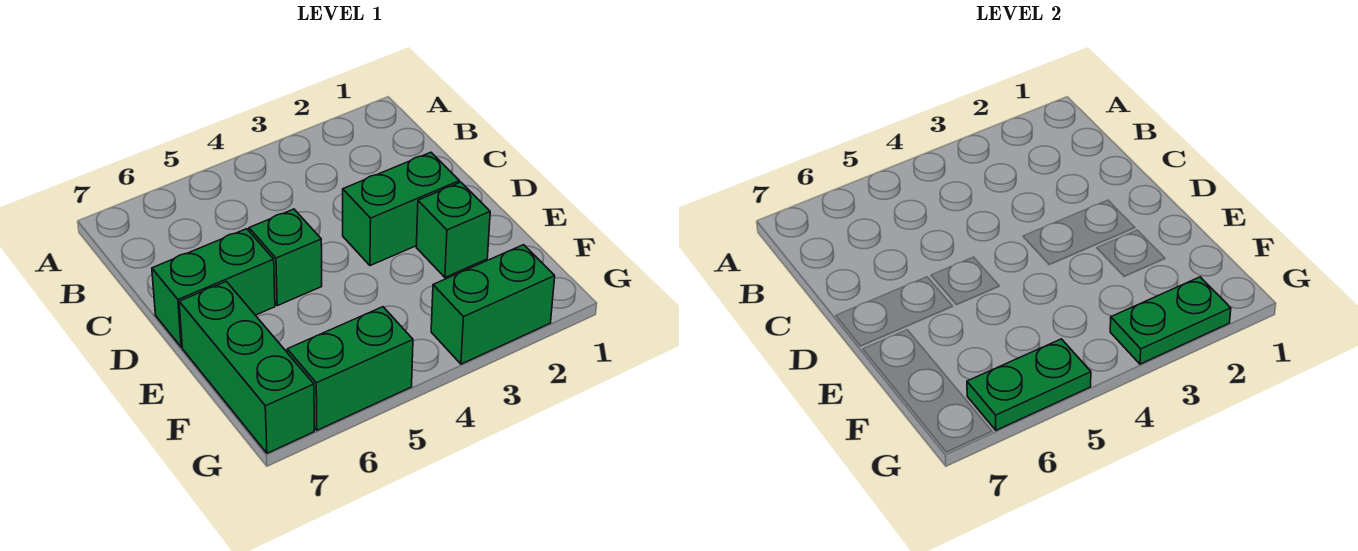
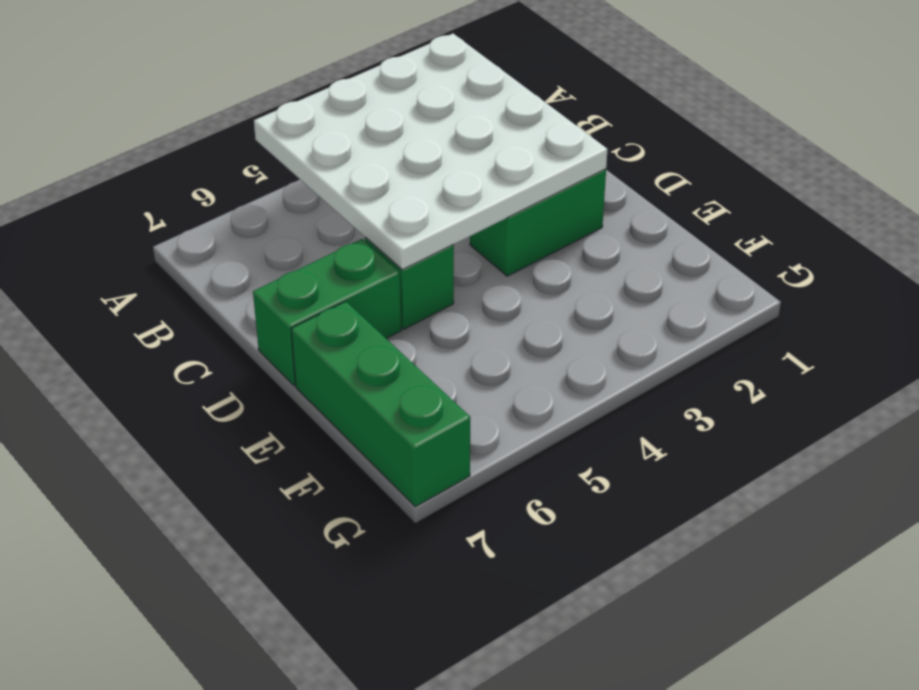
white 4x4 plate [254,34,608,270] -> none
none -> green 1x1 brick [416,182,490,277]
none -> green 1x2 brick [431,245,555,364]

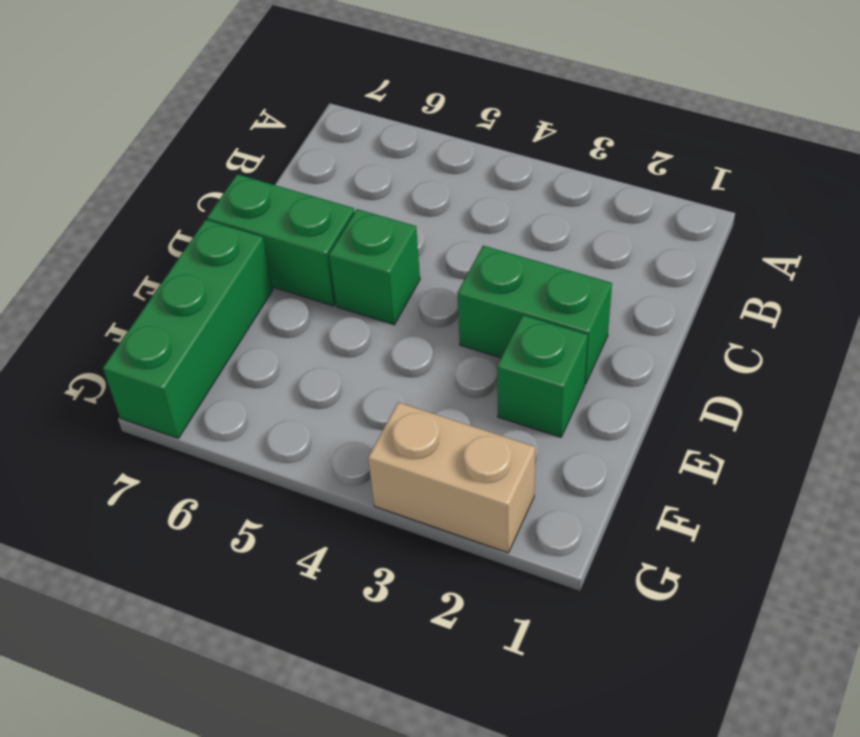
tan 1x2 brick [368,402,535,553] -> green 1x2 brick [431,245,555,364]
none -> green 1x2 brick [287,307,413,430]
none -> green 1x2 plate [1110,277,1231,364]

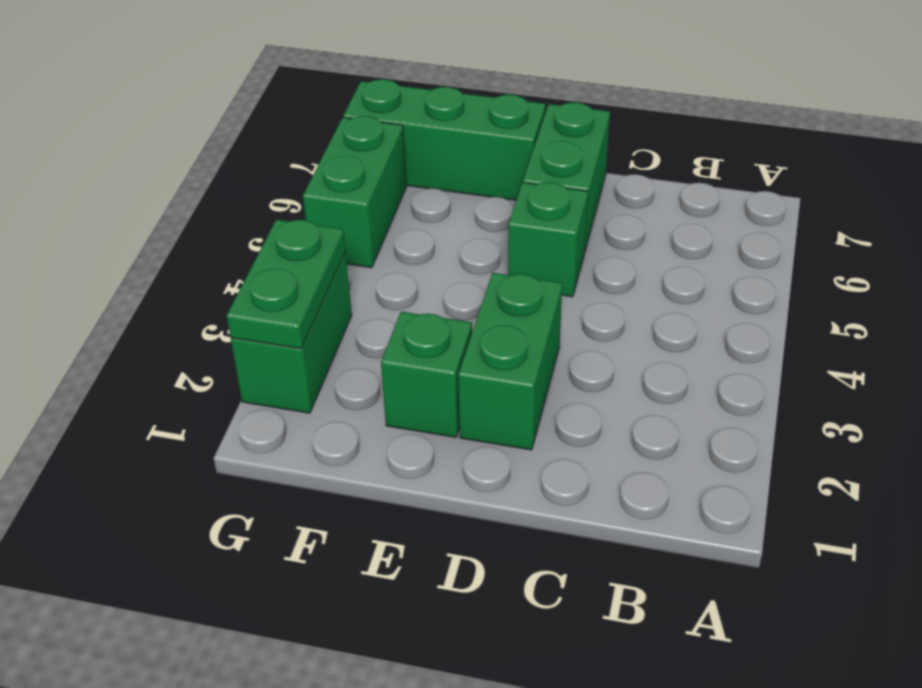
none -> green 1x2 plate [967,339,1091,430]

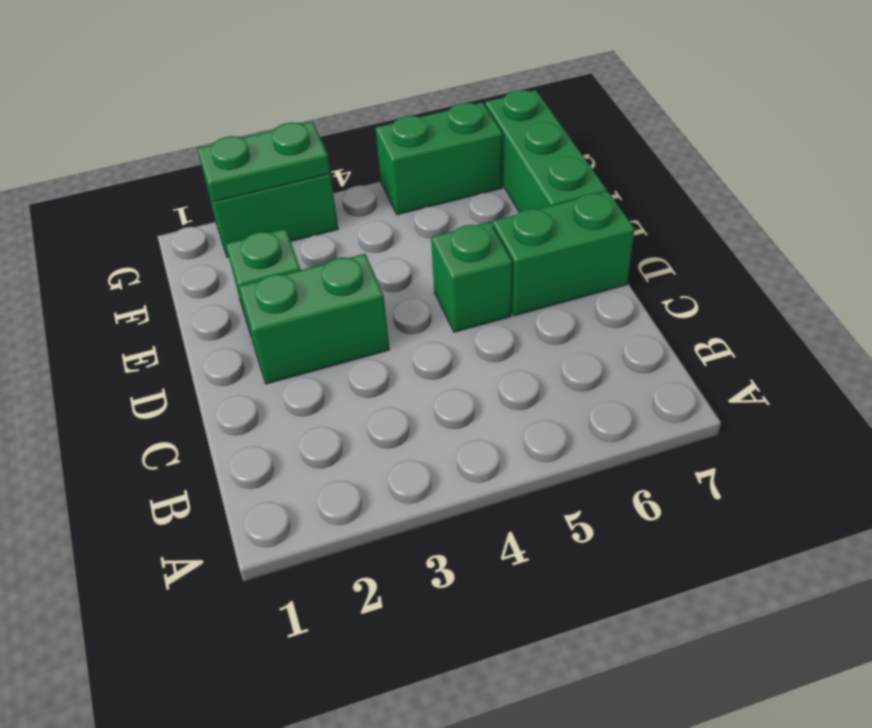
none -> green 1x2 plate [967,339,1091,430]

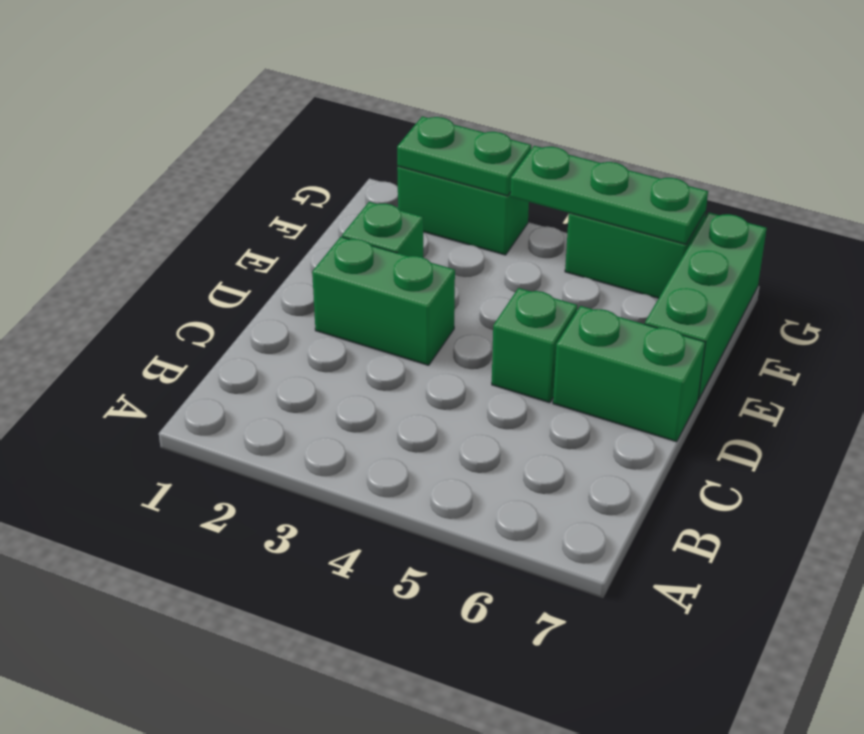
green 1x3 plate [510,146,708,244] -> green 1x2 plate [967,339,1091,430]

